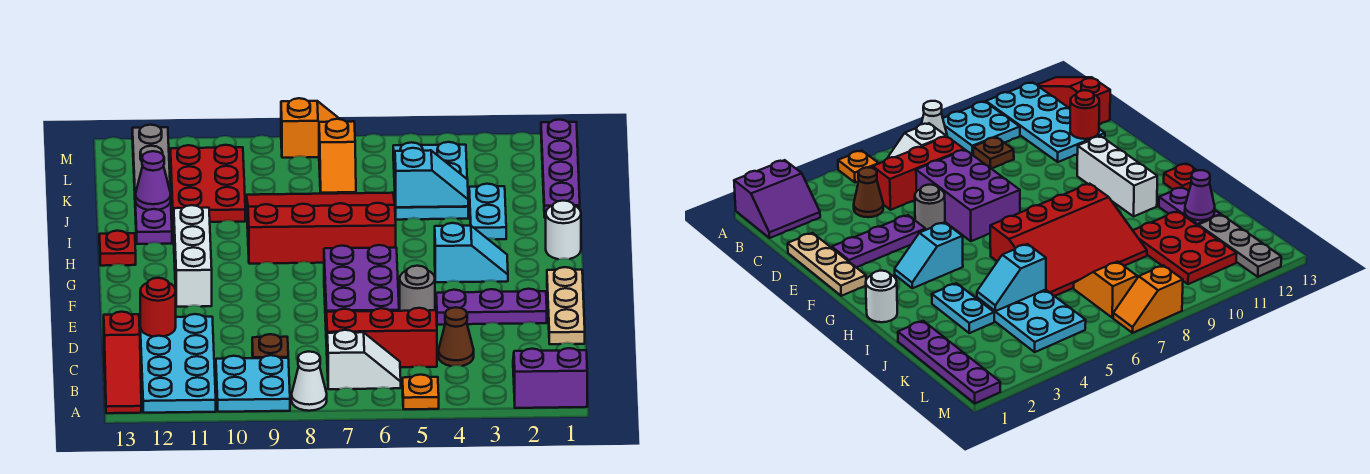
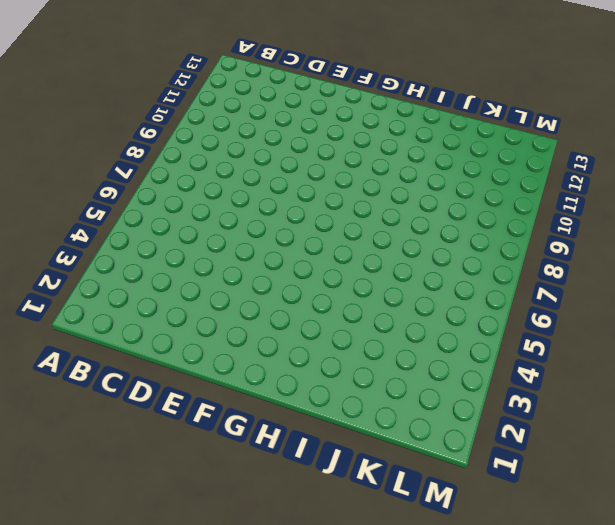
none -> purple 2x2 slope [513,348,587,408]
none -> orange 1x1 plate [403,375,439,409]
none -> white 1x1 cone [291,352,327,411]
none -> cyan 2x2 plate [216,355,290,412]

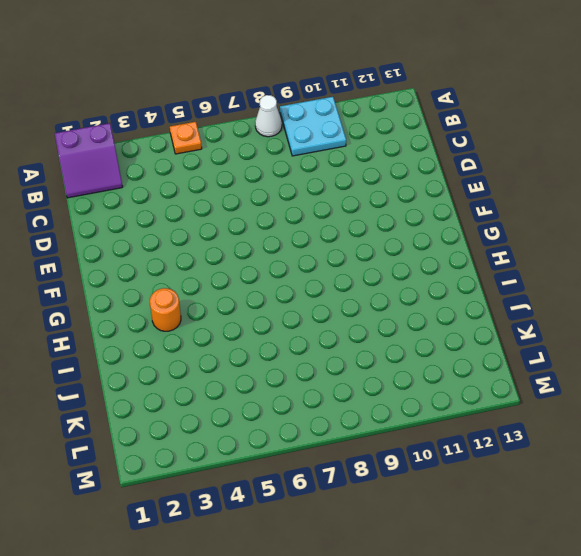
orange 1x1 round brick [150,288,181,331] -> none
none -> cyan 2x4 plate [140,314,216,413]
none -> red 1x3 slope [104,312,141,413]
none -> white 1x2 slope [327,330,401,389]
none -> brown 1x1 cone [438,307,474,366]

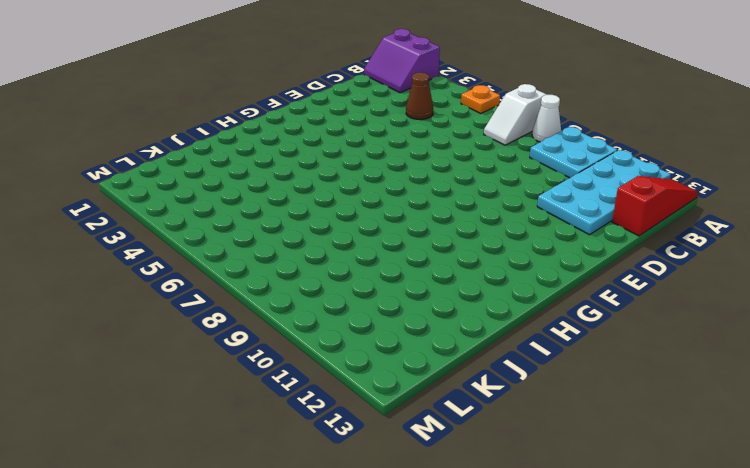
white 1x2 slope [484,84,547,145] -> white 1x2 slope turned to [327,330,401,389]
none -> red 1x3 brick [327,308,437,367]
none -> brown 1x1 plate [252,334,288,358]
none -> tan 1x3 plate [547,267,585,344]
none -> purple 2x3 brick [324,245,399,347]

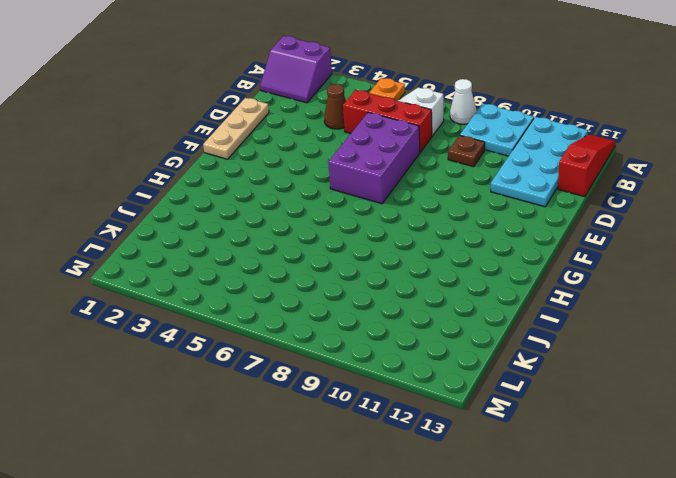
none -> purple 1x3 plate [436,289,547,325]
none -> grey 1x1 round brick [400,266,435,311]
none -> white 1x3 brick [174,205,212,307]
none -> cyan 1x2 slope [435,223,508,282]

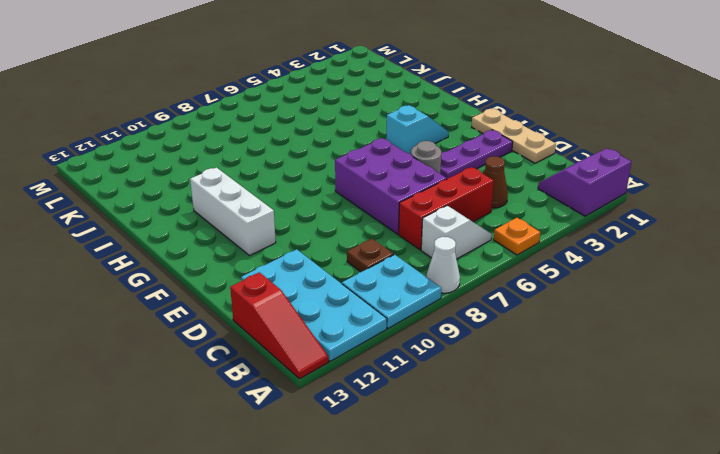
none -> white 1x1 round brick [546,201,581,259]
none -> red 3x4 slope [246,193,396,264]
none -> red 1x1 plate [99,231,136,266]
none -> cyan 1x2 plate [469,184,506,239]

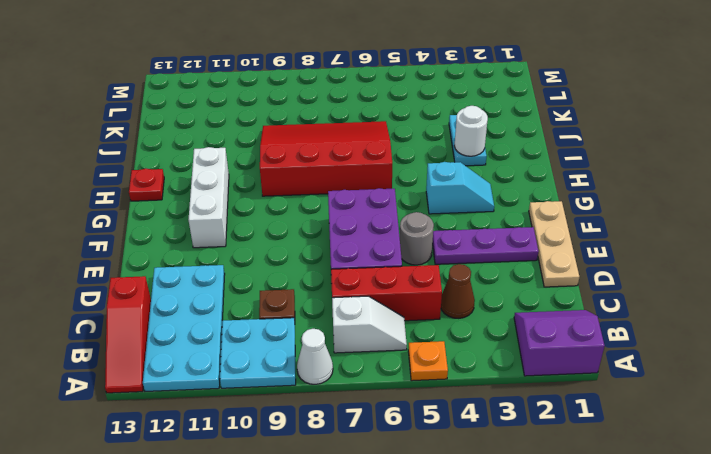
white 1x1 round brick [454,106,488,156] -> white 1x1 round brick moved to [546,201,581,259]
none -> purple 1x2 plate [135,191,172,244]
none -> purple 1x4 plate [541,120,580,218]
none -> cyan 2x3 plate [393,142,468,220]
none -> red 2x3 plate [170,145,245,222]

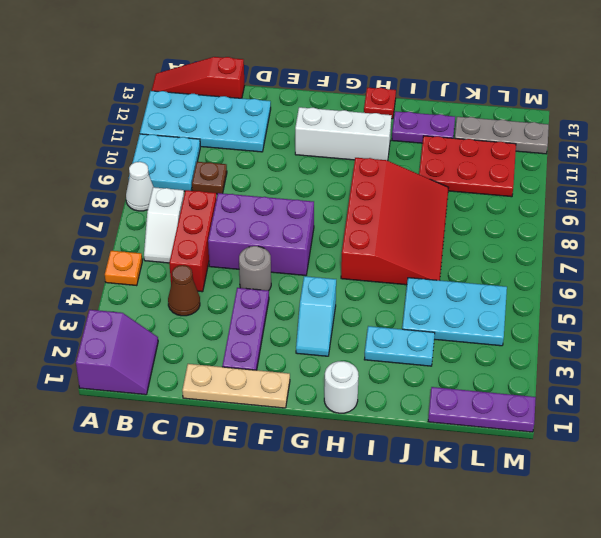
purple 1x3 plate [428,387,536,432] -> purple 1x4 plate [541,120,580,218]
none -> orange 1x2 slope [319,119,356,194]
none -> orange 1x2 slope [281,98,339,158]
none -> red 1x1 round brick [140,278,176,336]
none -> cyan 1x2 slope [395,148,468,207]

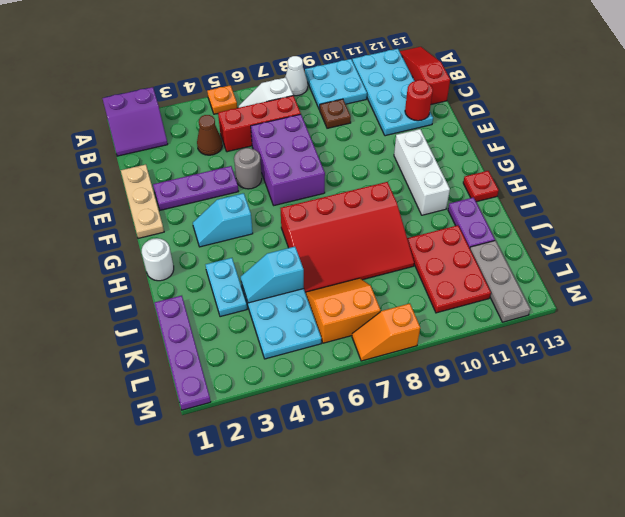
orange 2x2 slope [306,278,381,343] -> orange 1x2 slope [319,119,356,194]
none -> purple 1x1 cone [135,151,171,210]

